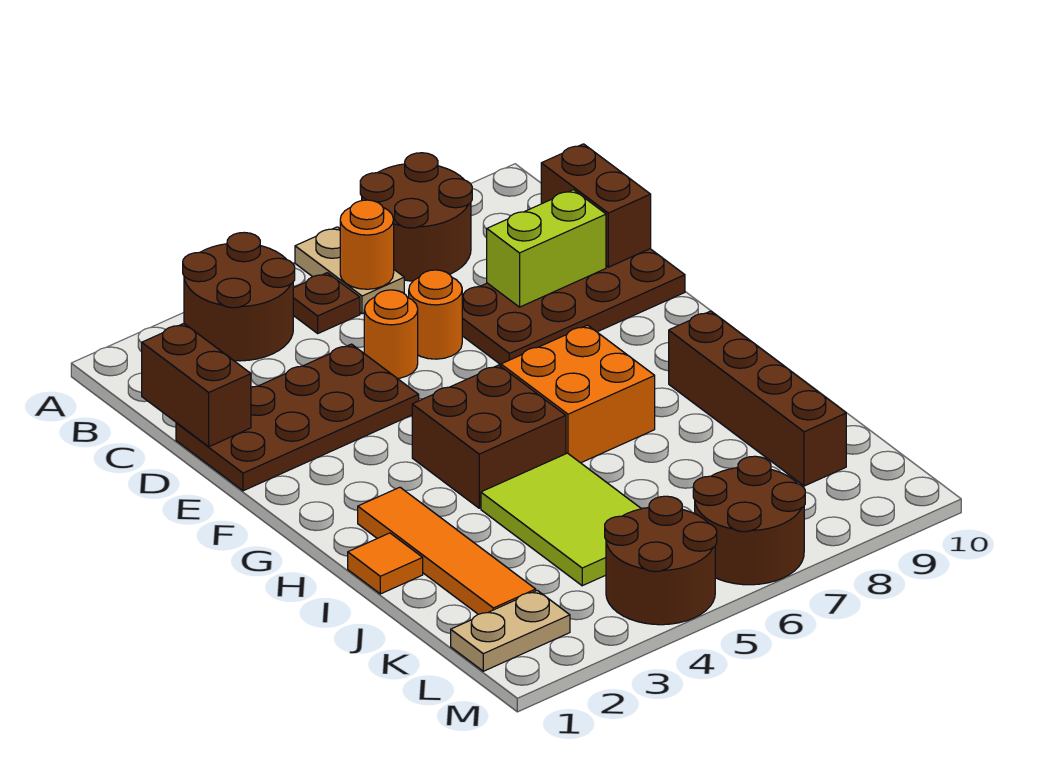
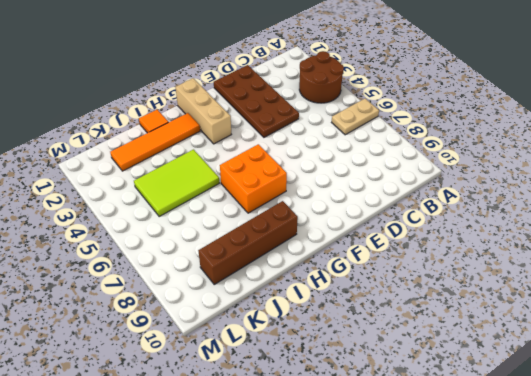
tan 1x3 brick [175,78,231,144] -> none
none -> brown 2x2 round brick [360,153,472,281]
none -> brown 1x1 plate [293,273,360,333]
none -> orange 1x1 round brick [364,290,418,379]

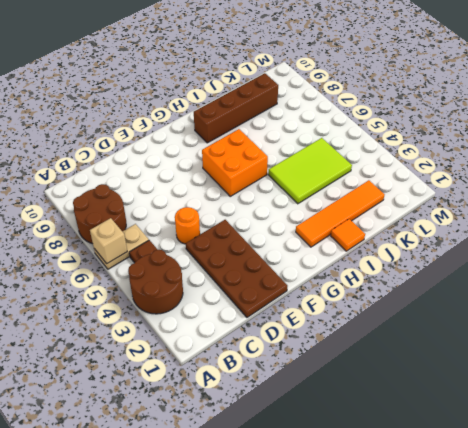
tan 1x1 brick [90,218,127,264] -> none
none -> orange 1x1 round brick [409,270,462,359]
none -> brown 2x4 plate [462,249,685,365]
none -> brown 2x2 brick [412,365,566,508]

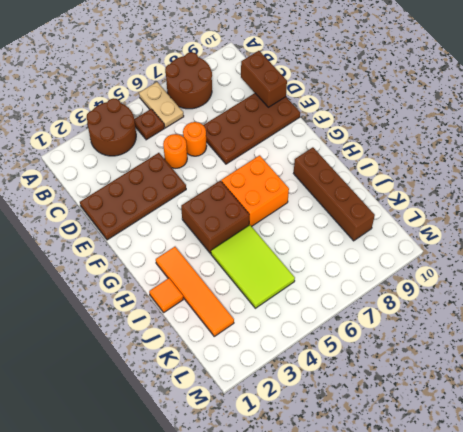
none -> tan 1x2 plate [451,590,570,671]
none -> brown 2x2 round brick [605,496,717,625]
none -> brown 2x2 round brick [693,456,805,585]

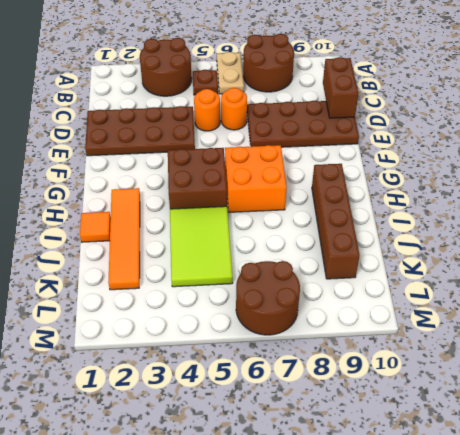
none -> tan 1x2 plate [451,590,570,671]
none -> brown 2x2 round brick [605,496,717,625]
none -> orange 1x1 round brick [340,200,394,289]

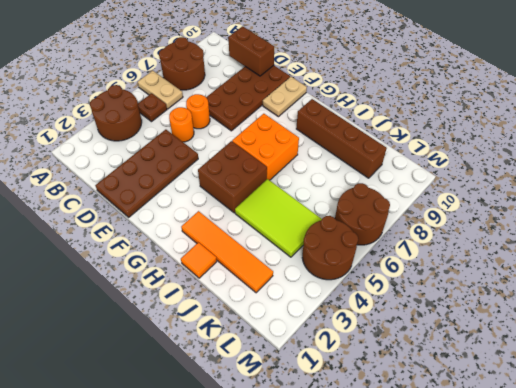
tan 1x2 plate [263,77,307,117] -> tan 1x2 plate moved to [451,590,570,671]
none -> orange 1x1 round brick [340,200,394,289]
none -> brown 1x2 brick [142,324,251,447]
none -> lime 1x2 brick [487,190,606,307]

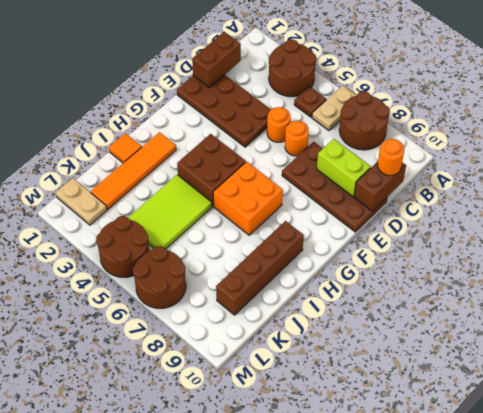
orange 1x1 round brick [378,139,404,176] -> orange 1x1 round brick moved to [340,200,394,289]

